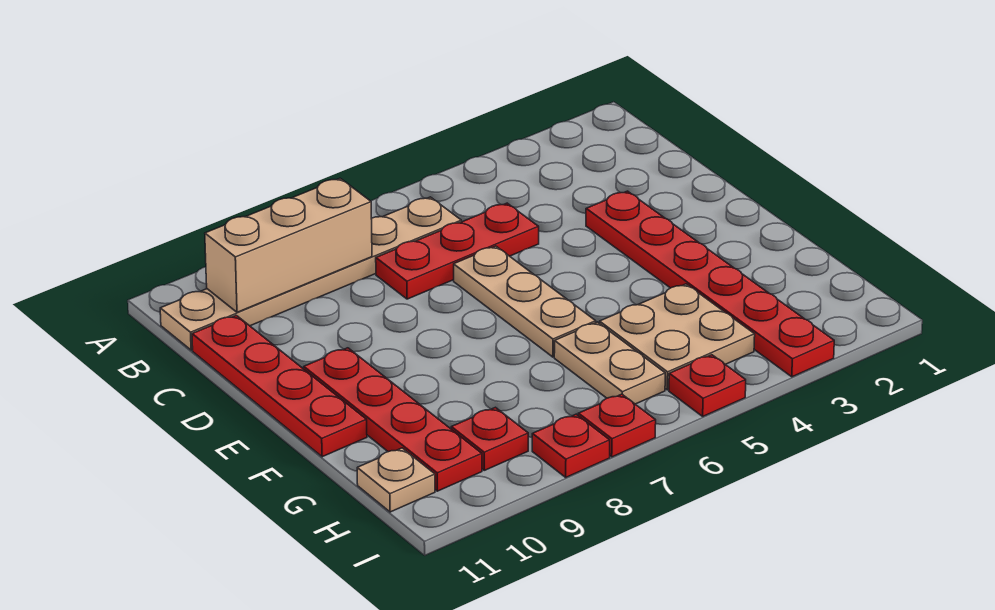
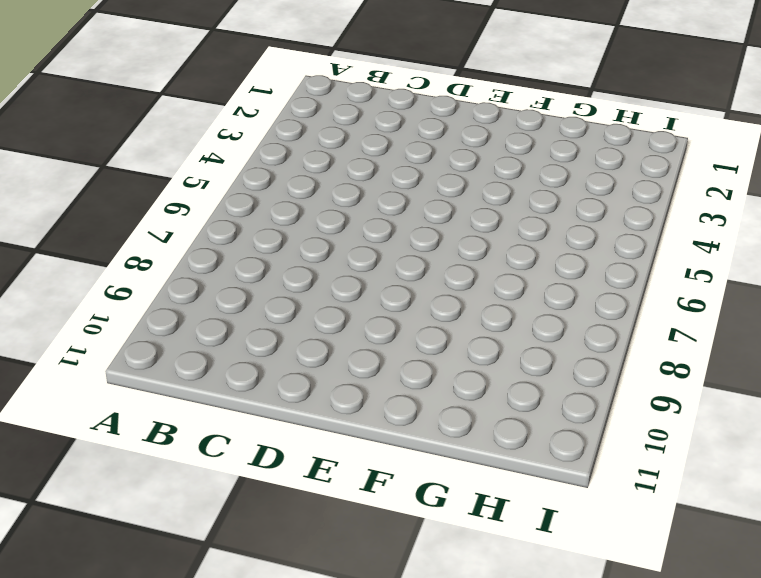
none -> tan 1x6 plate [160,197,461,350]
none -> red 1x3 plate [376,203,539,299]
none -> red 1x4 plate [192,315,367,457]

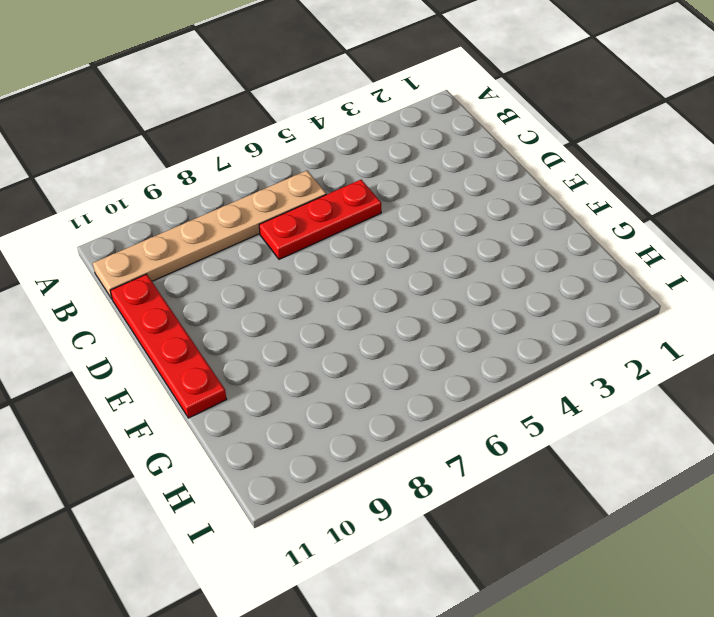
none -> red 1x6 plate [586,191,834,377]
none -> tan 1x3 plate [454,246,596,357]
none -> red 1x4 plate [304,348,482,491]

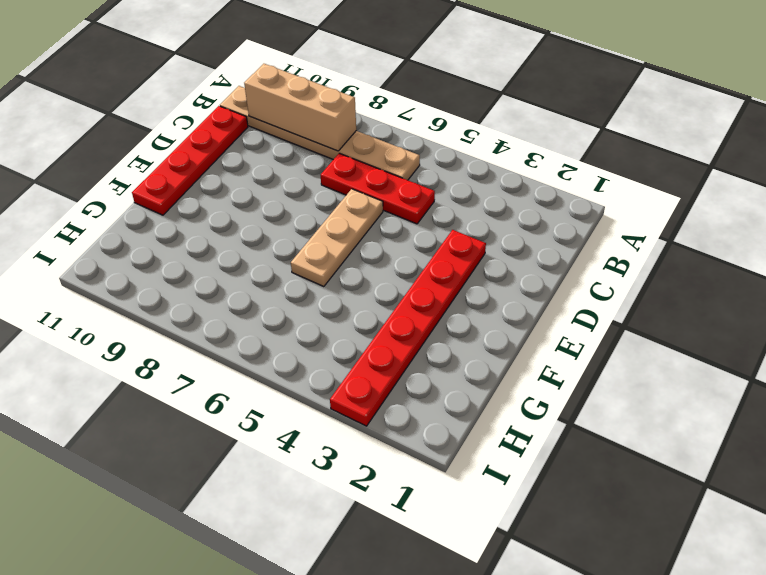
none -> red 1x4 plate [304,348,482,491]
none -> tan 2x2 plate [600,284,755,390]
none -> tan 1x2 plate [554,322,665,404]

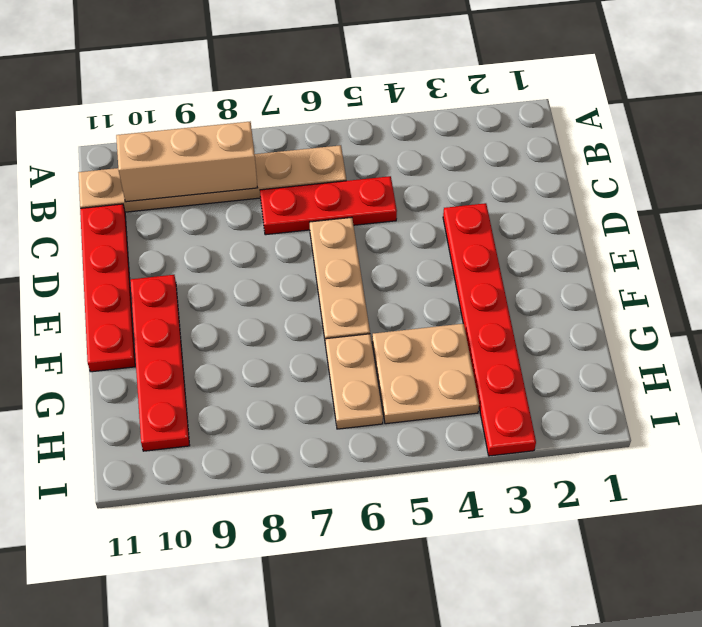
none -> red 1x1 plate [451,407,528,470]
none -> tan 1x1 plate [357,448,435,512]
none -> red 1x1 plate [669,355,746,416]

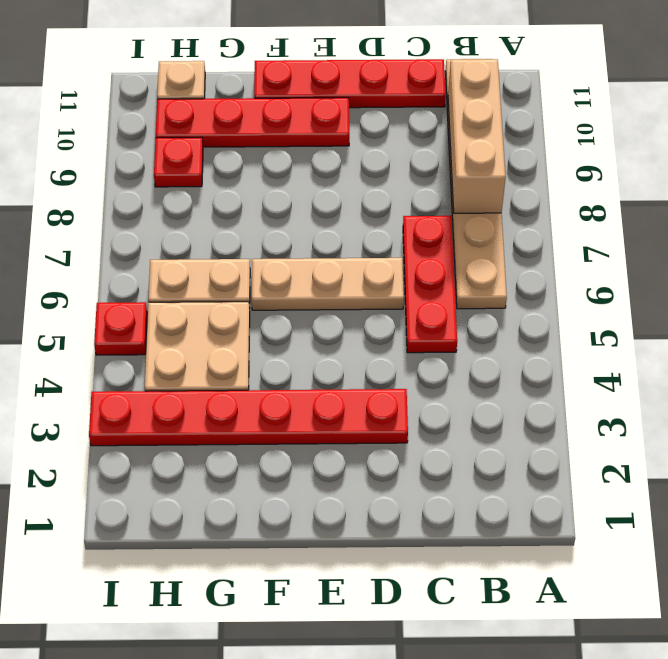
none -> red 1x1 plate [578,394,656,457]
none -> red 1x1 plate [532,414,610,477]

